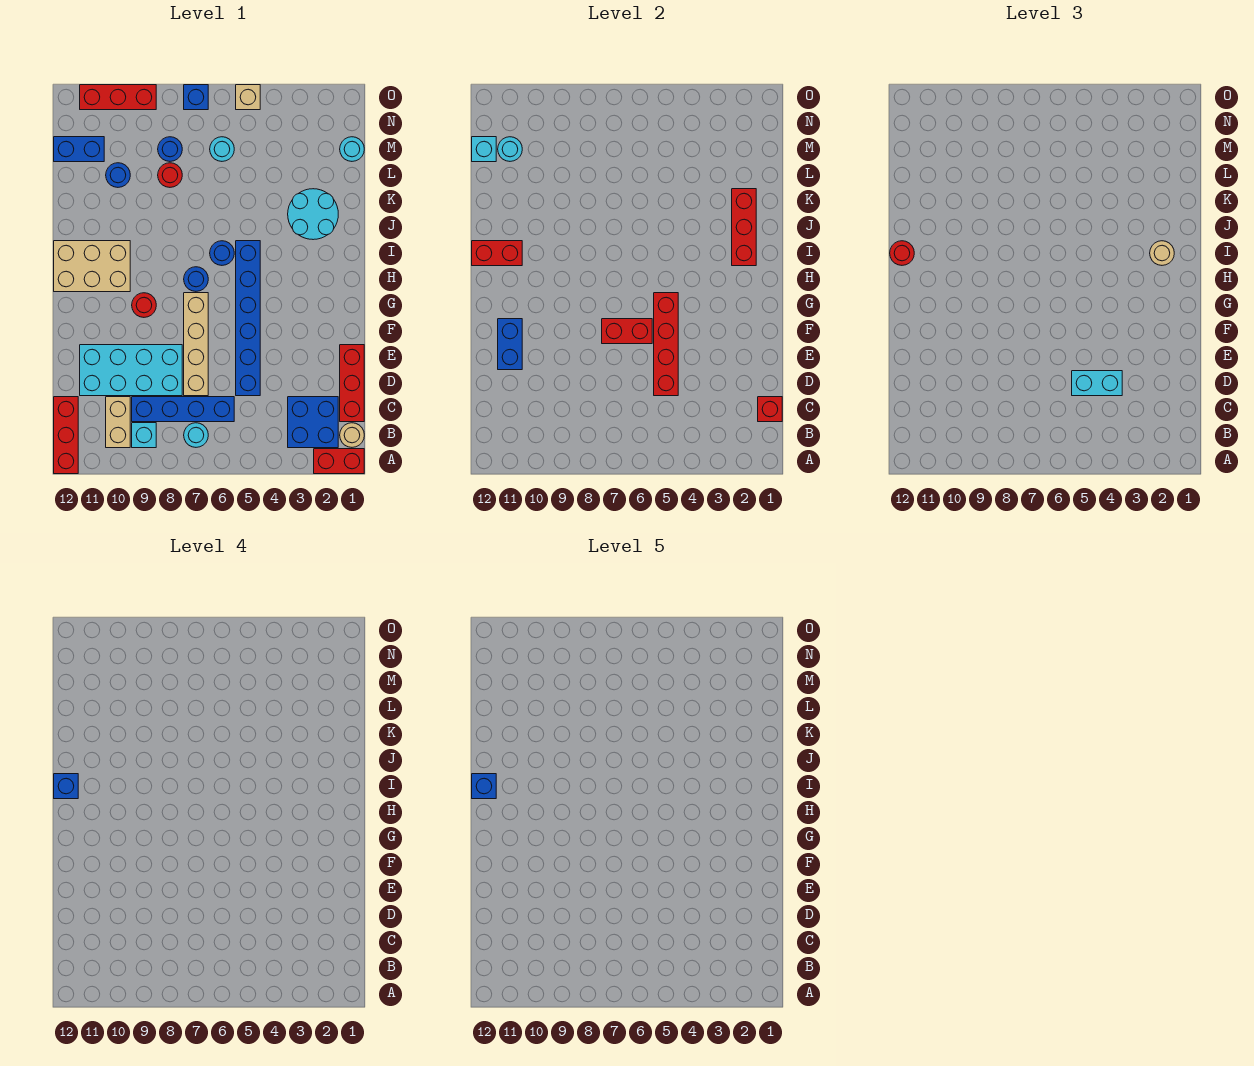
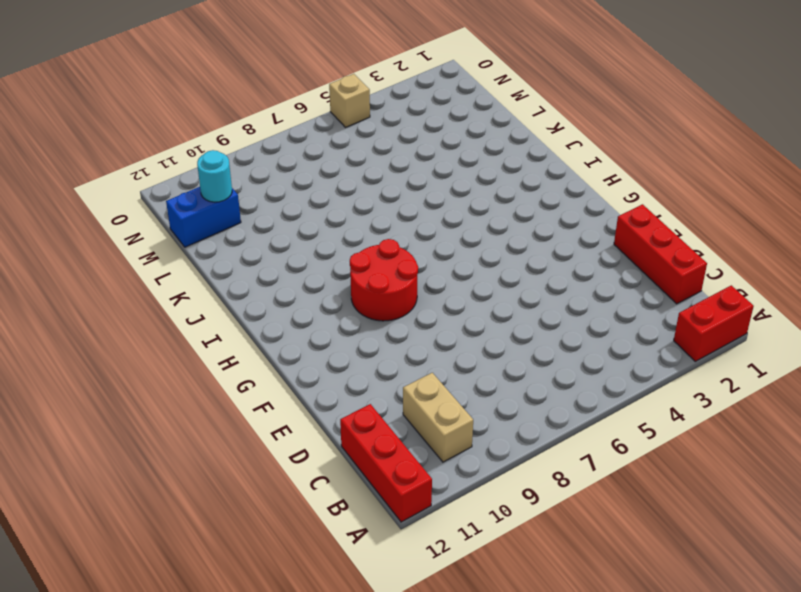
red 2x2 round brick [350,239,418,321] -> red 1x1 round brick [132,293,156,317]
none -> tan 1x1 round brick [340,423,364,447]
none -> blue 2x2 brick [288,397,338,448]
none -> cyan 1x1 round brick [184,423,208,447]
none -> cyan 1x1 brick [132,423,156,448]

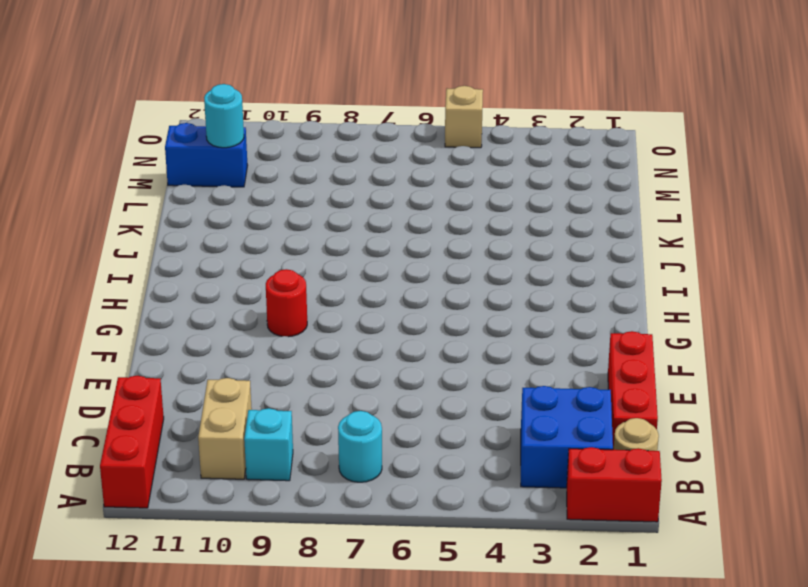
none -> blue 1x4 brick [132,397,234,422]
none -> blue 1x6 brick [236,241,260,396]
none -> tan 1x4 brick [184,293,208,396]
none -> cyan 2x4 brick [80,345,182,396]

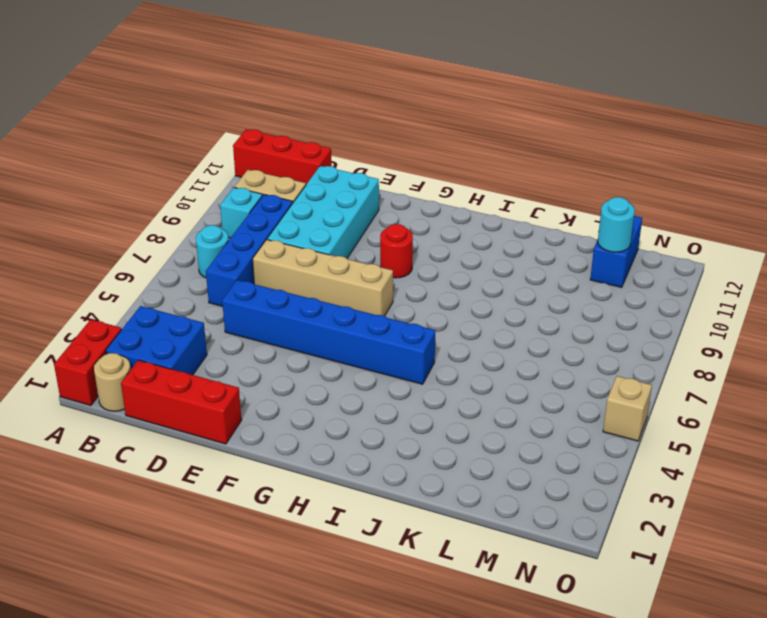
none -> blue 1x1 round brick [184,267,208,291]
none -> tan 2x3 brick [54,241,130,292]
none -> blue 1x1 round brick [210,241,234,265]
none -> cyan 2x2 round brick [288,189,338,240]

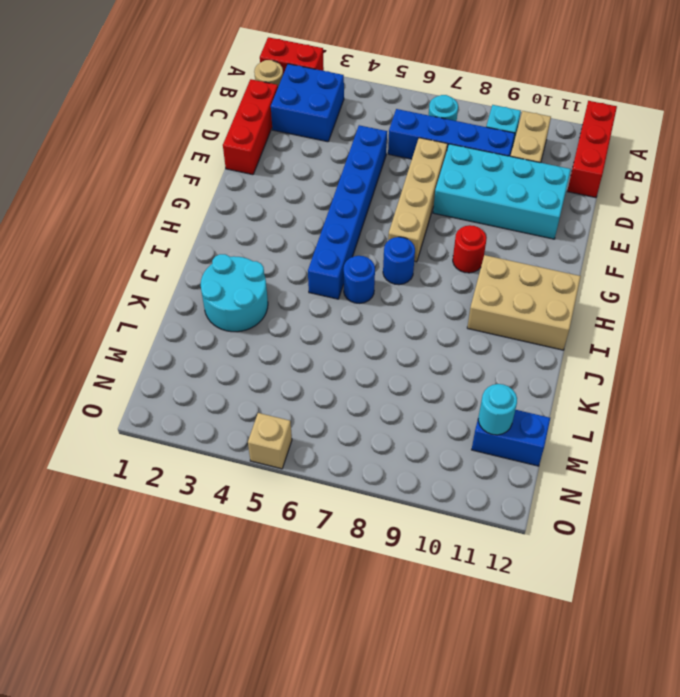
none -> red 1x1 round brick [158,163,182,187]
none -> blue 1x1 round brick [106,163,130,187]
none -> cyan 1x1 round brick [340,137,364,161]
none -> cyan 1x1 round brick [210,137,234,161]

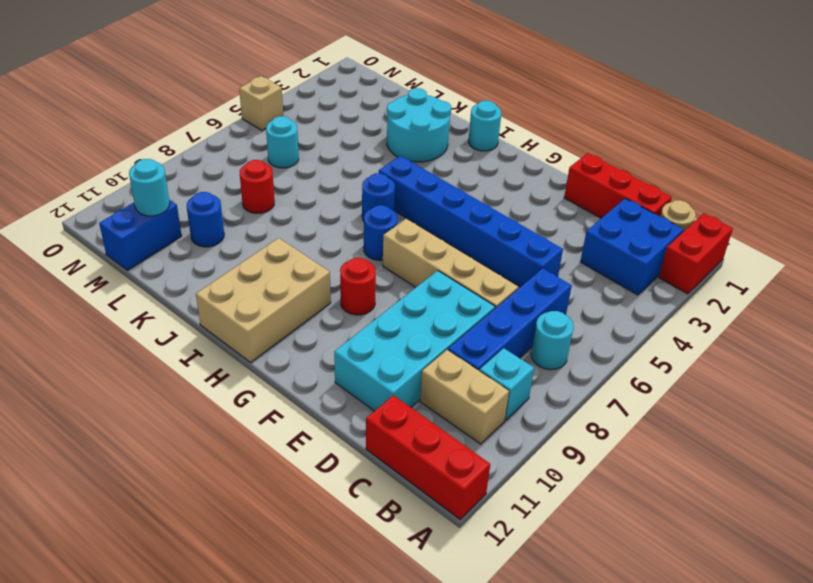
cyan 1x1 round brick [468,101,501,151] -> cyan 1x1 round brick moved to [340,137,364,161]
none -> blue 1x1 round brick [158,137,182,161]
none -> blue 1x1 brick [184,85,208,110]
none -> red 1x3 brick [80,85,156,110]
none -> red 1x1 brick [758,397,782,422]

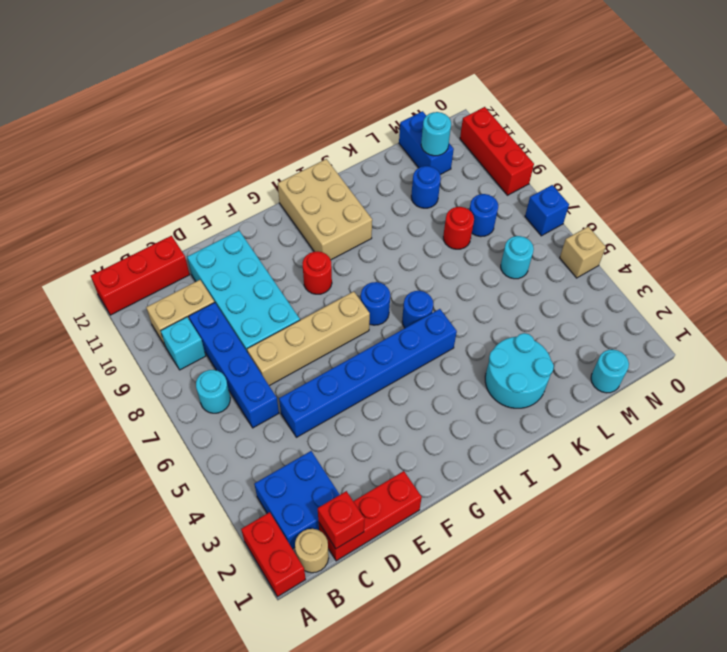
none -> red 1x4 brick [654,293,678,396]
none -> blue 1x2 brick [498,319,522,370]
none -> red 1x2 brick [602,319,652,344]
none -> red 1x3 brick [732,189,756,266]

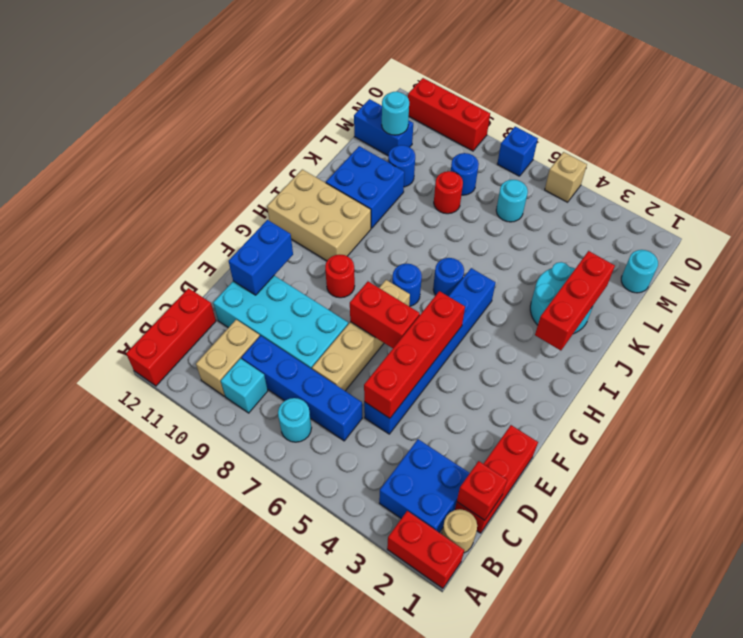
blue 2x2 brick [326,146,404,228] -> none
none -> red 1x2 brick [472,241,522,266]
none -> cyan 1x1 brick [472,137,496,162]
none -> cyan 1x2 brick [1072,371,1122,396]
none -> tan 1x1 round brick [1150,241,1174,265]

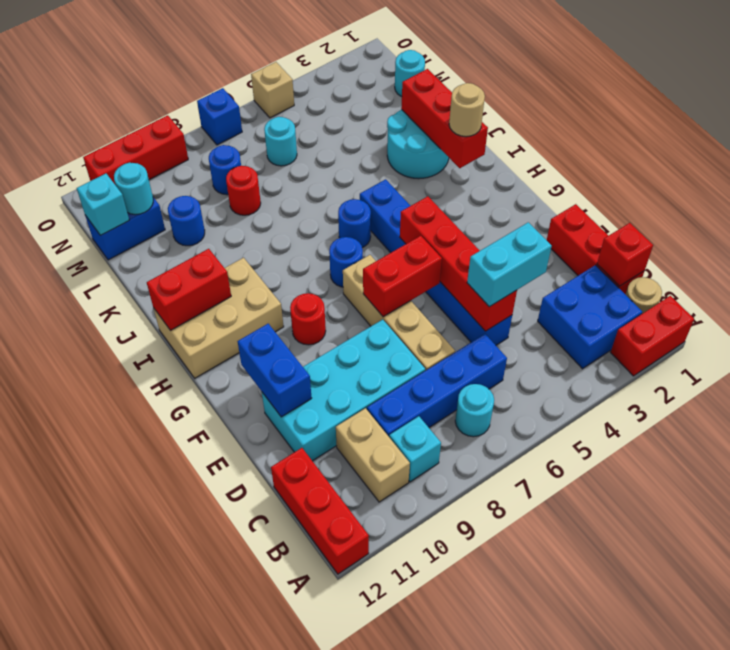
none -> red 1x1 round brick [890,241,914,265]
none -> blue 1x1 brick [54,774,78,799]
none -> blue 1x1 brick [472,774,496,799]

